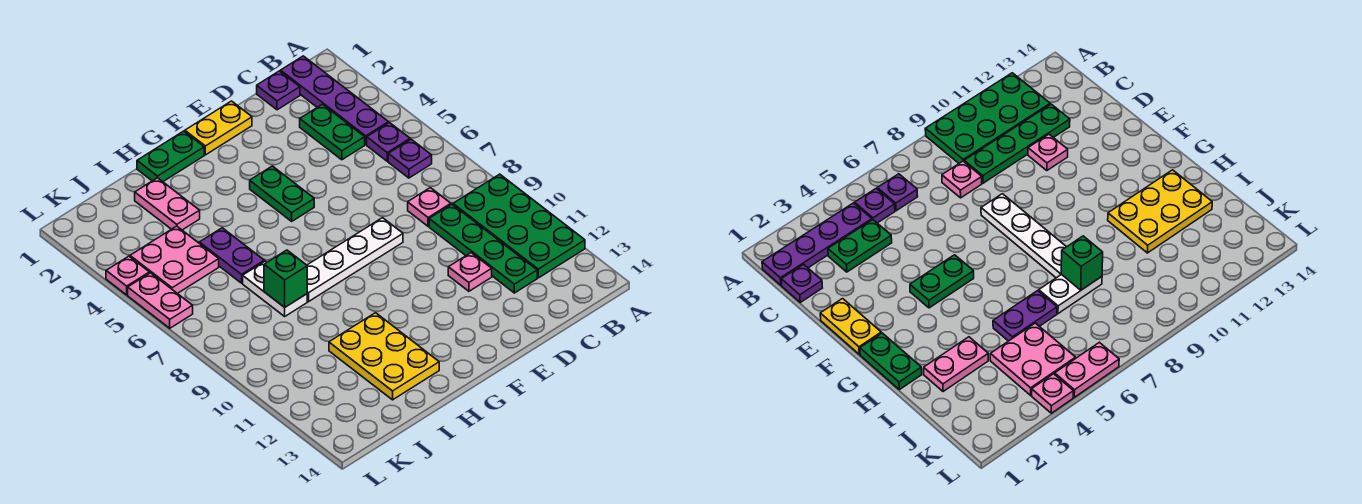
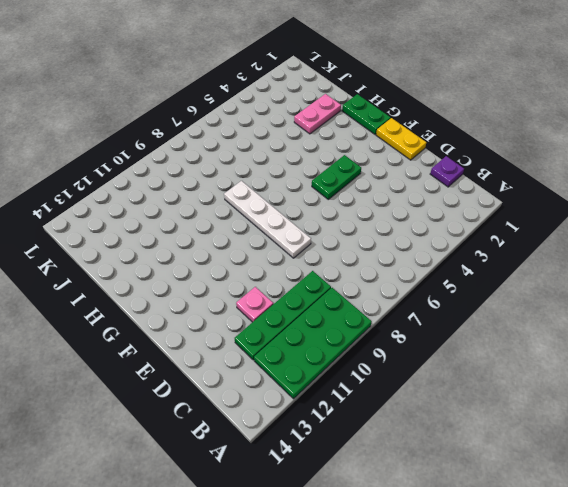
none -> purple 1x4 plate [281,56,389,145]
none -> purple 1x1 plate [367,123,410,161]
none -> purple 1x1 plate [388,139,432,178]

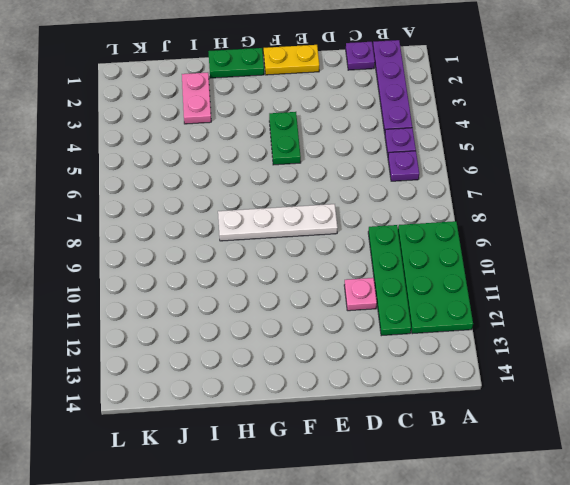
none -> green 1x2 plate [300,104,365,160]
none -> pink 1x1 plate [408,188,451,226]
none -> yellow 2x3 plate [329,313,439,400]

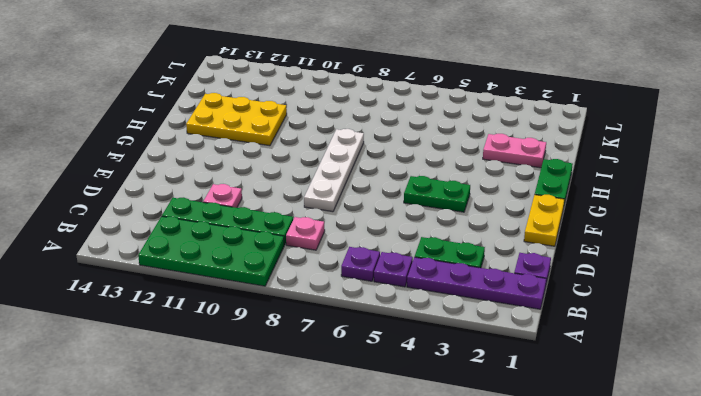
none -> purple 1x2 plate [199,228,264,283]
none -> white 1x2 plate [243,261,307,316]
none -> pink 2x2 plate [130,226,219,294]

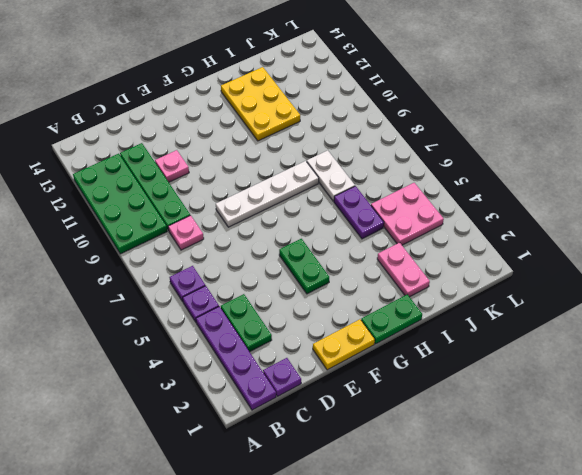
none -> pink 1x1 plate [106,256,149,295]
none -> pink 1x2 plate [128,273,193,328]
none -> green 1x1 brick [264,250,307,307]

